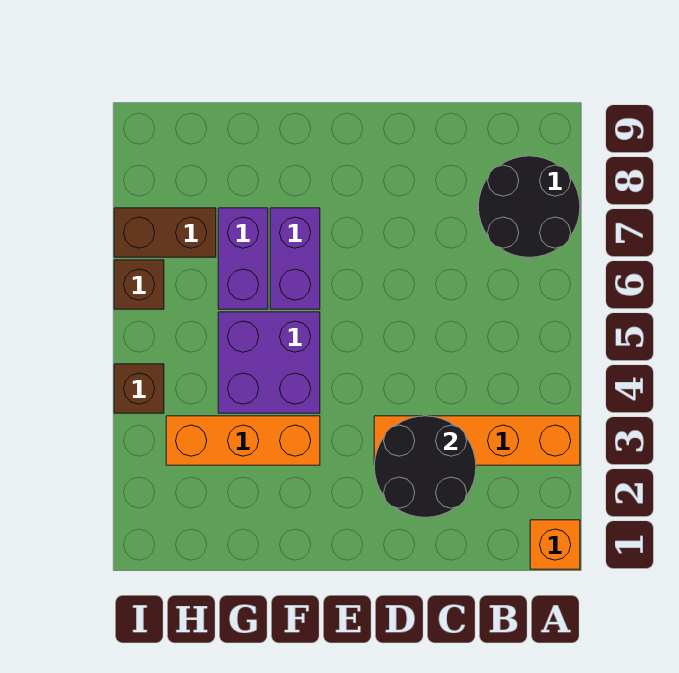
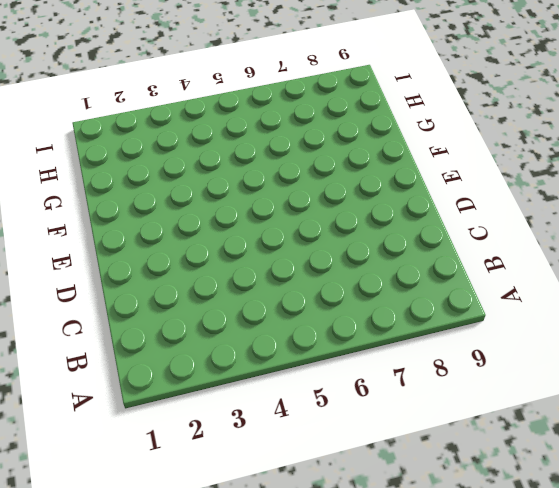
none -> orange 1x1 brick [530,520,580,569]
none -> orange 1x4 brick [374,416,580,465]

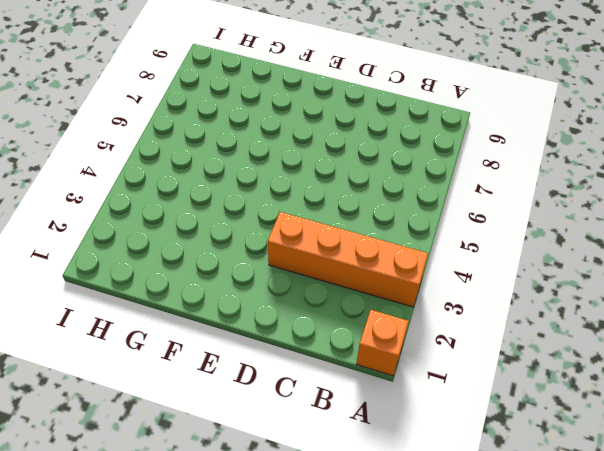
none -> black 2x2 round brick [478,156,580,257]
none -> orange 1x3 brick [166,416,320,465]

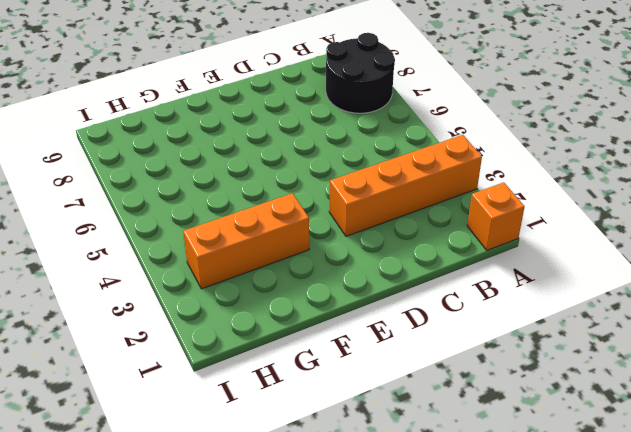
none -> purple 2x2 brick [218,312,320,413]
none -> purple 1x2 brick [270,208,320,309]

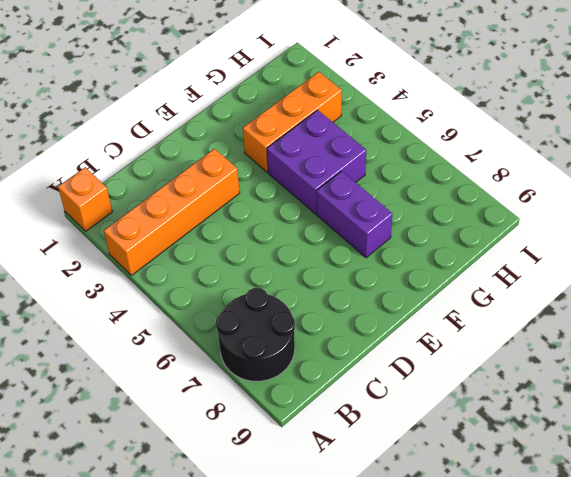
none -> purple 1x2 brick [218,208,268,309]
none -> brown 1x2 brick [114,208,216,257]

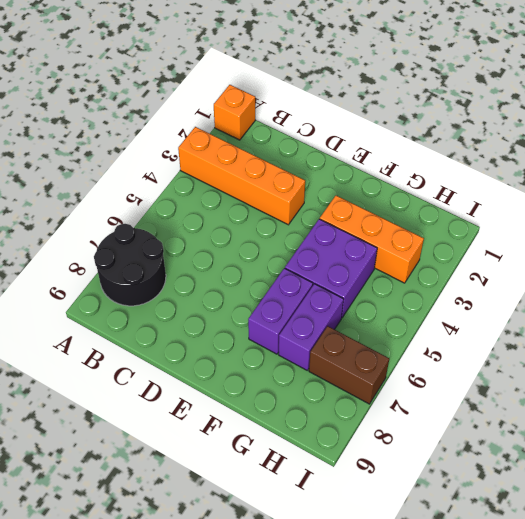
none -> brown 1x1 brick [114,364,164,413]
none -> brown 1x1 brick [114,260,164,309]

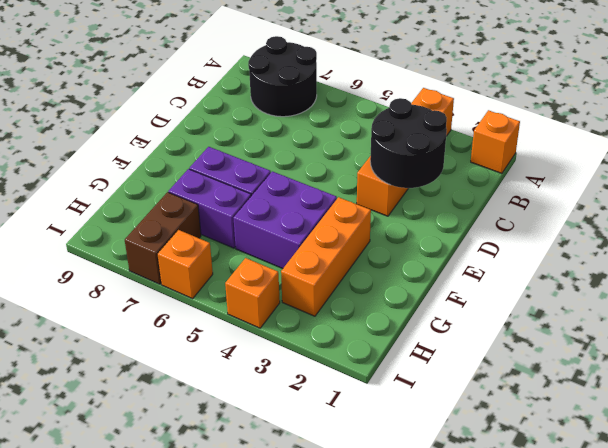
orange 1x1 brick [225,258,280,328] -> brown 1x1 brick [114,364,164,413]
orange 1x1 brick [157,230,213,299] -> brown 1x1 brick [114,260,164,309]

